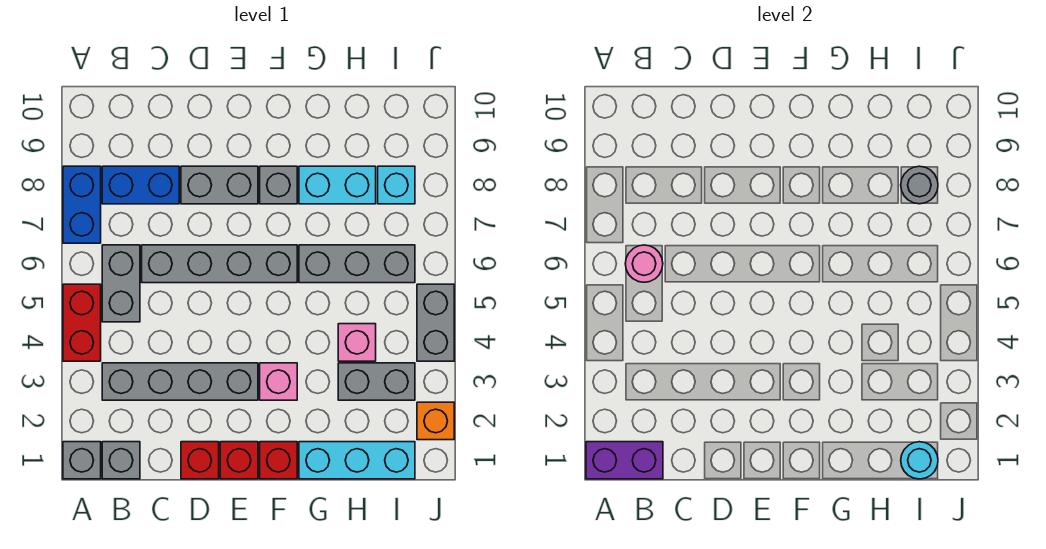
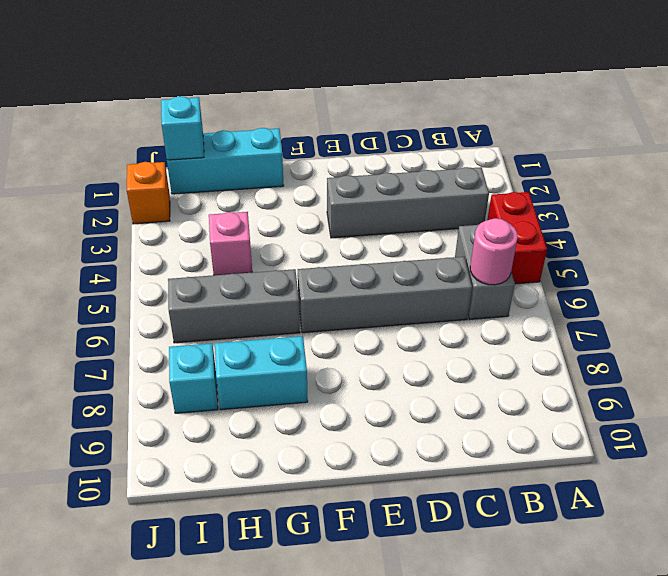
cyan 1x1 brick [161,96,204,160] -> cyan 1x1 round brick [901,442,938,479]
none -> grey 1x1 brick [63,442,101,479]
none -> blue 1x2 brick [63,166,101,243]
none -> grey 1x1 brick [102,442,140,479]

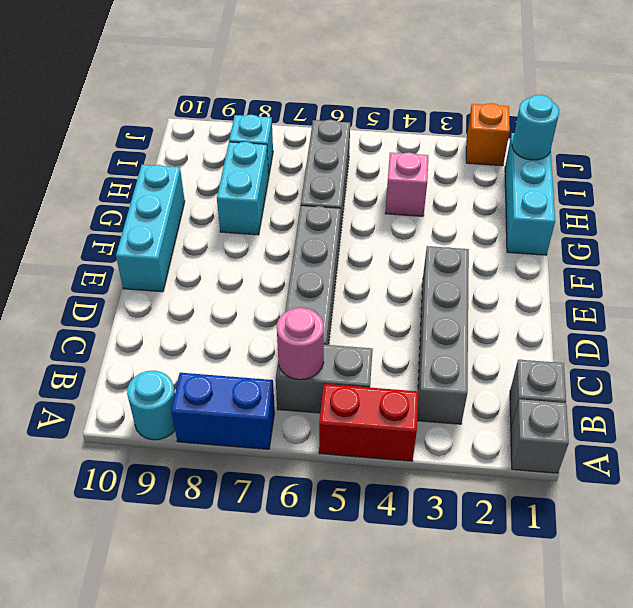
cyan 1x1 round brick [127,371,175,440] -> none
cyan 1x3 brick [116,165,185,292] -> none
none -> blue 1x2 brick [102,166,179,204]
none -> red 1x1 brick [181,442,219,479]
none -> grey 1x2 brick [181,166,258,204]

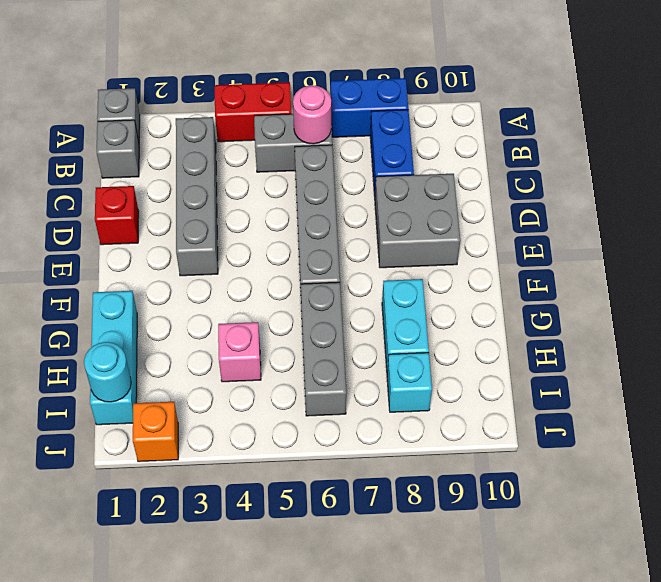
grey 2x2 brick [375,174,460,268] -> grey 1x2 brick [181,166,258,204]
none -> red 1x1 brick [220,442,258,479]
none -> red 1x1 brick [260,442,297,479]
none -> pink 1x1 brick [260,363,297,400]

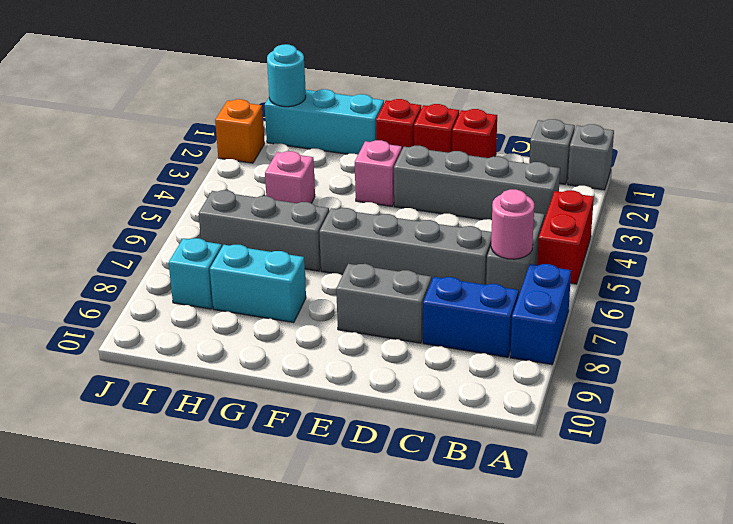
none -> grey 1x1 brick [260,166,297,204]
none -> grey 1x2 brick [338,363,415,400]
none -> grey 1x2 brick [417,284,454,361]

